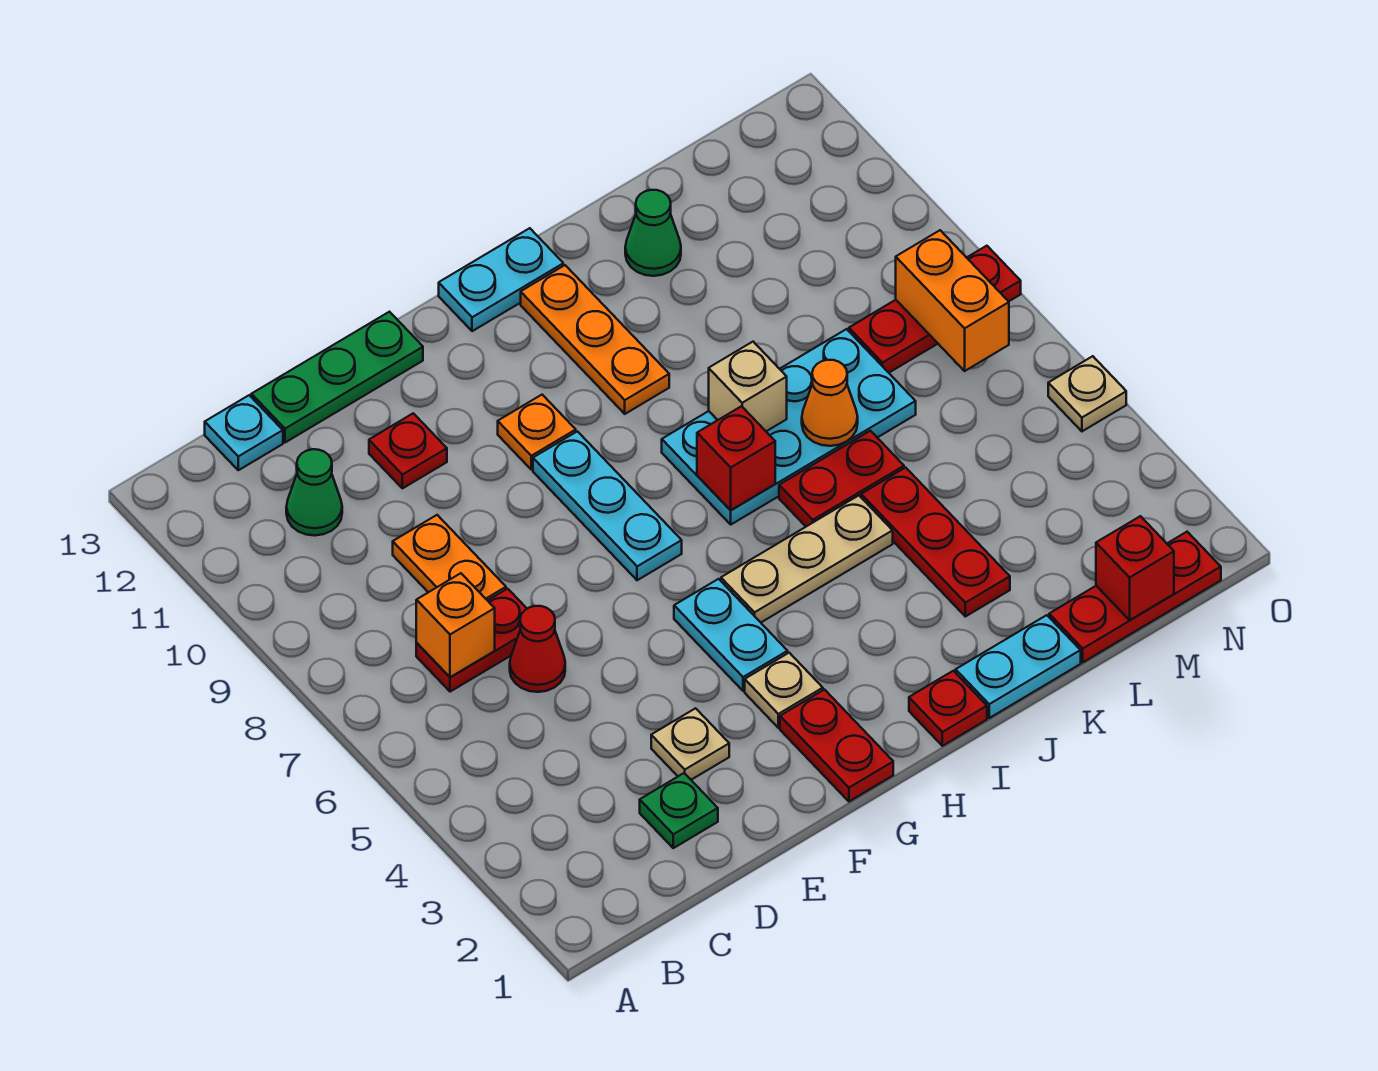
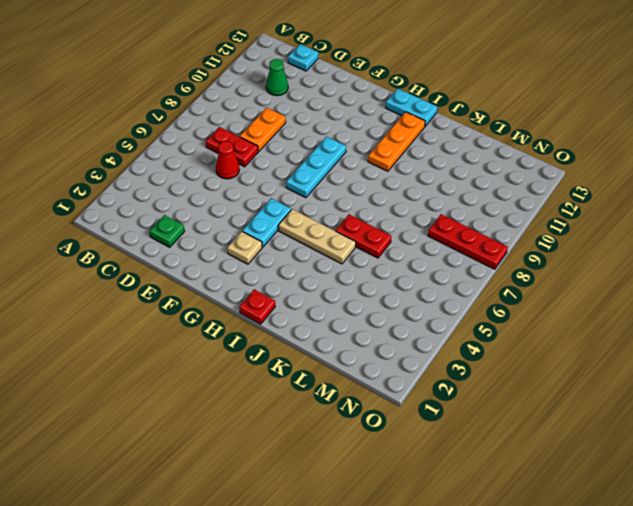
none -> green 1x3 plate [251,312,423,443]
none -> tan 1x1 plate [651,708,729,780]
none -> red 1x1 plate [369,413,447,488]
none -> red 1x2 plate [780,690,893,801]

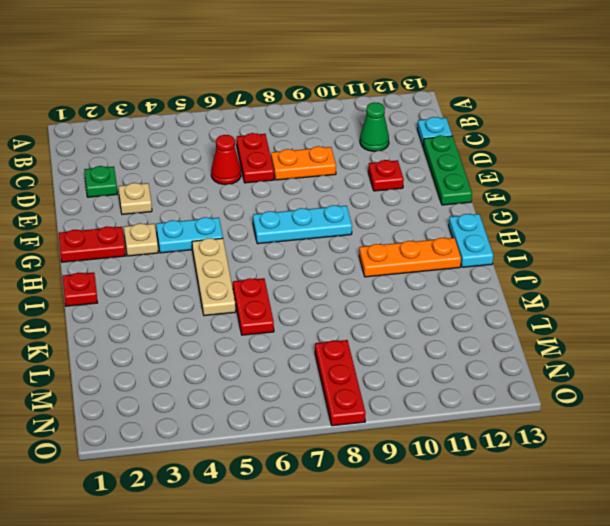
none -> orange 1x1 plate [498,395,576,470]
none -> cyan 2x4 plate [662,329,916,524]
none -> cyan 1x2 plate [956,615,1081,718]
none -> red 1x3 plate [861,468,1010,617]

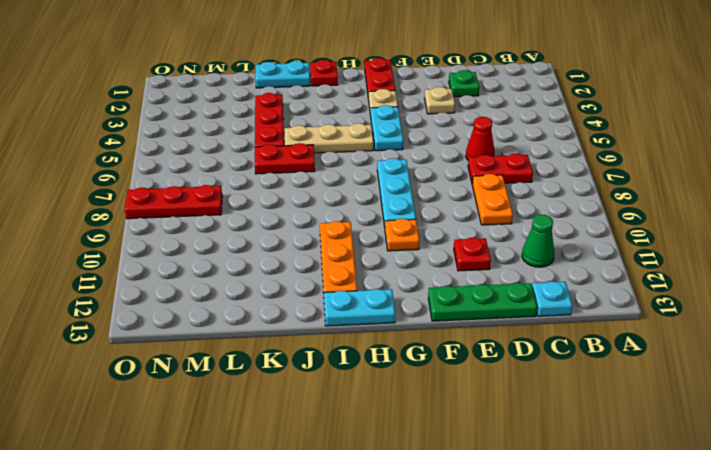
none -> cyan 2x4 plate [662,329,916,524]
none -> green 1x1 cone [625,190,681,276]
none -> red 1x3 plate [1049,532,1221,662]
none -> tan 1x1 plate [1048,356,1126,431]

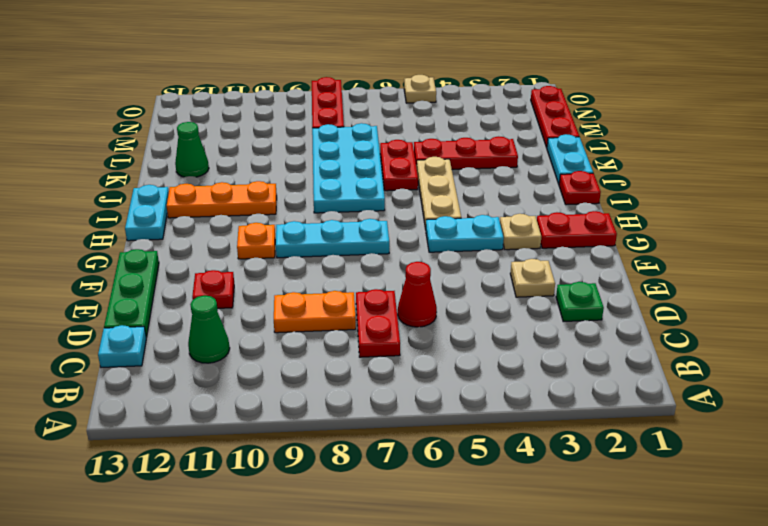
none -> orange 1x1 brick [416,573,495,677]
none -> red 1x1 brick [697,406,775,510]
none -> tan 1x1 brick [709,342,787,431]
none -> orange 1x1 cone [802,360,858,446]

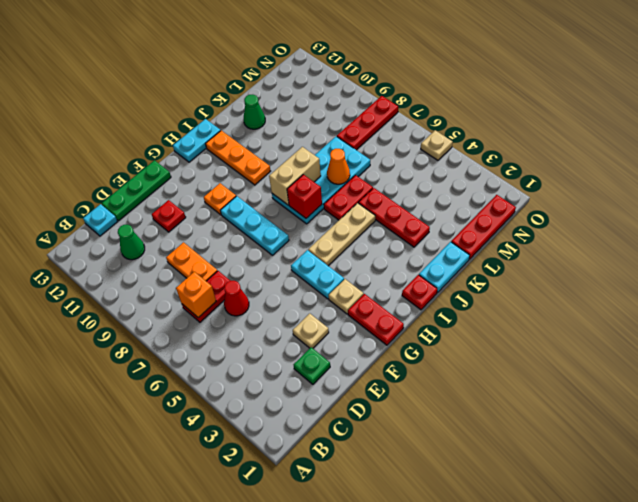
tan 1x2 brick [269,147,321,205] -> tan 1x1 brick [709,342,787,431]
none -> red 1x1 brick [1096,516,1174,620]
none -> orange 1x2 brick [896,230,1009,371]

